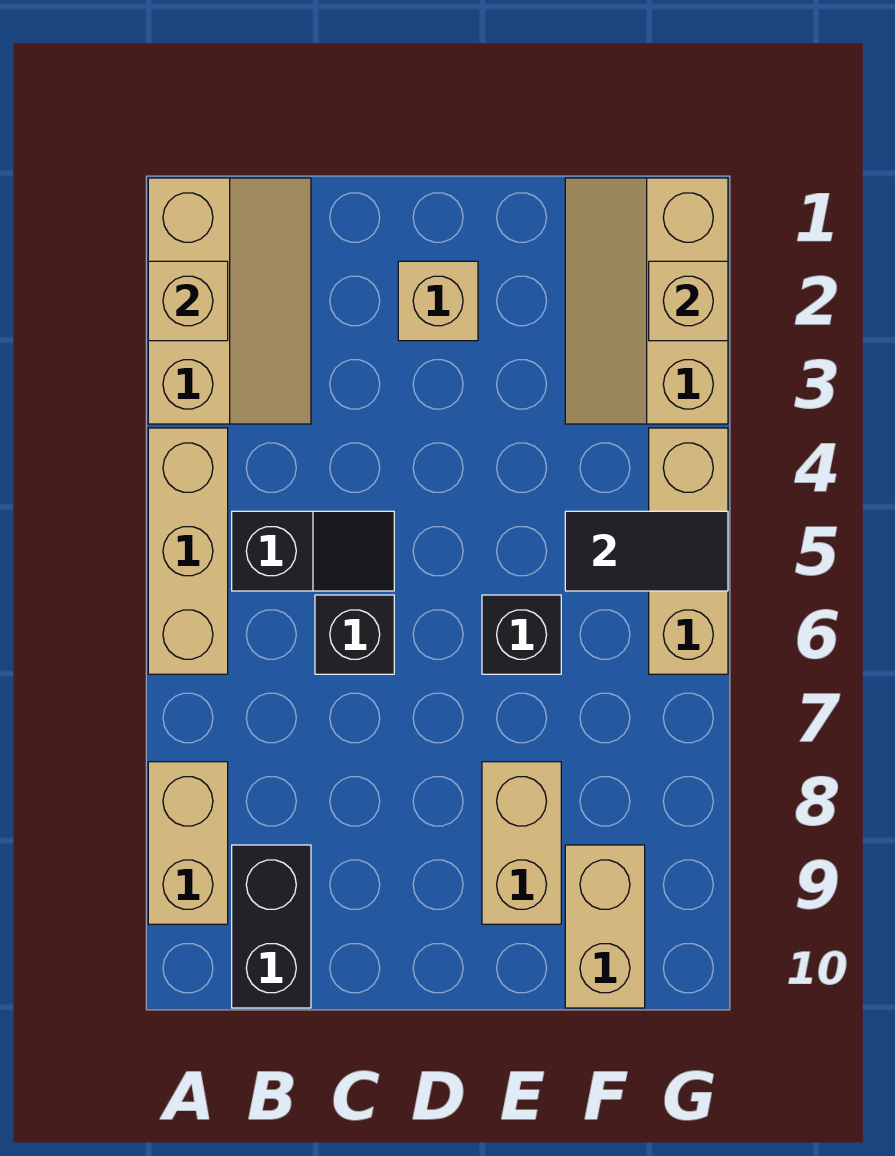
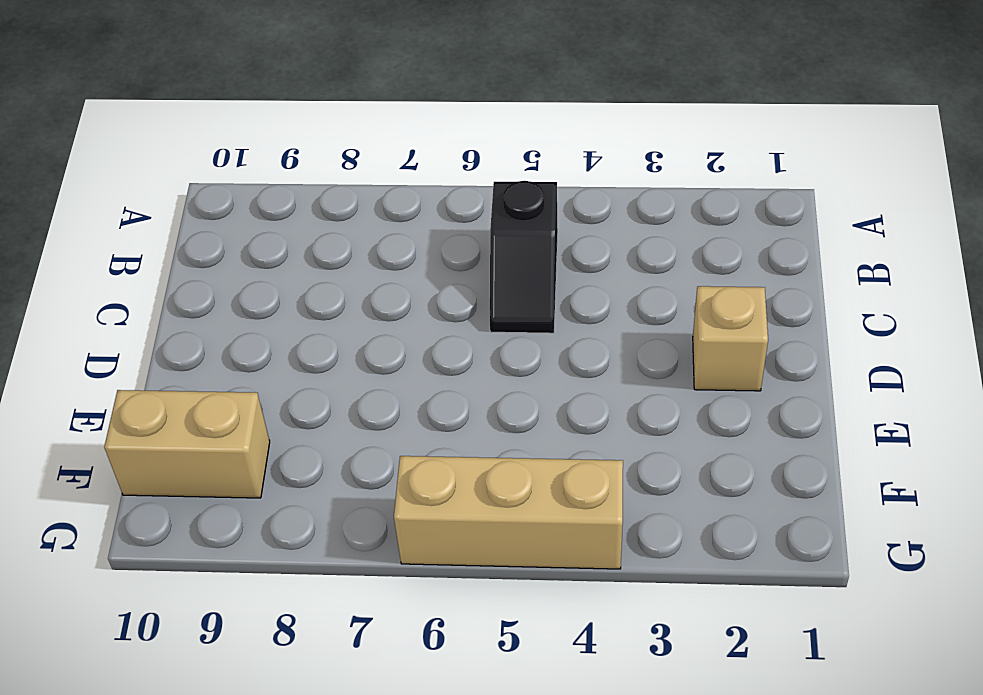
none -> tan 2x3 slope [148,178,311,424]
none -> tan 1x3 brick [148,428,228,674]
none -> tan 1x2 brick [148,762,228,924]

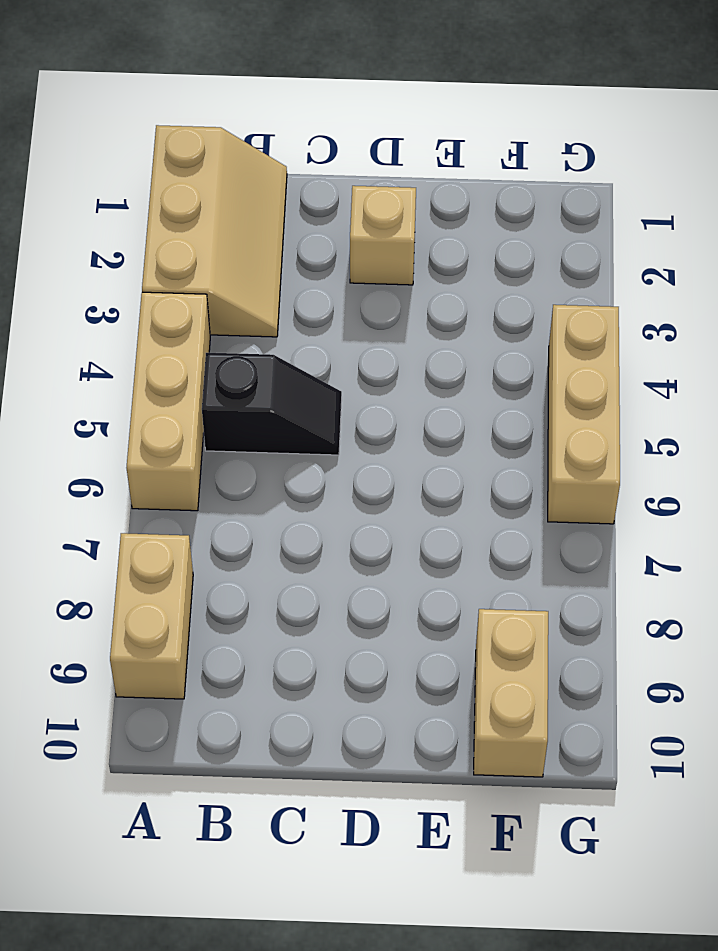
none -> black 1x2 brick [232,845,311,1008]
none -> black 1x1 brick [315,595,394,674]
none -> black 1x1 brick [482,595,561,674]

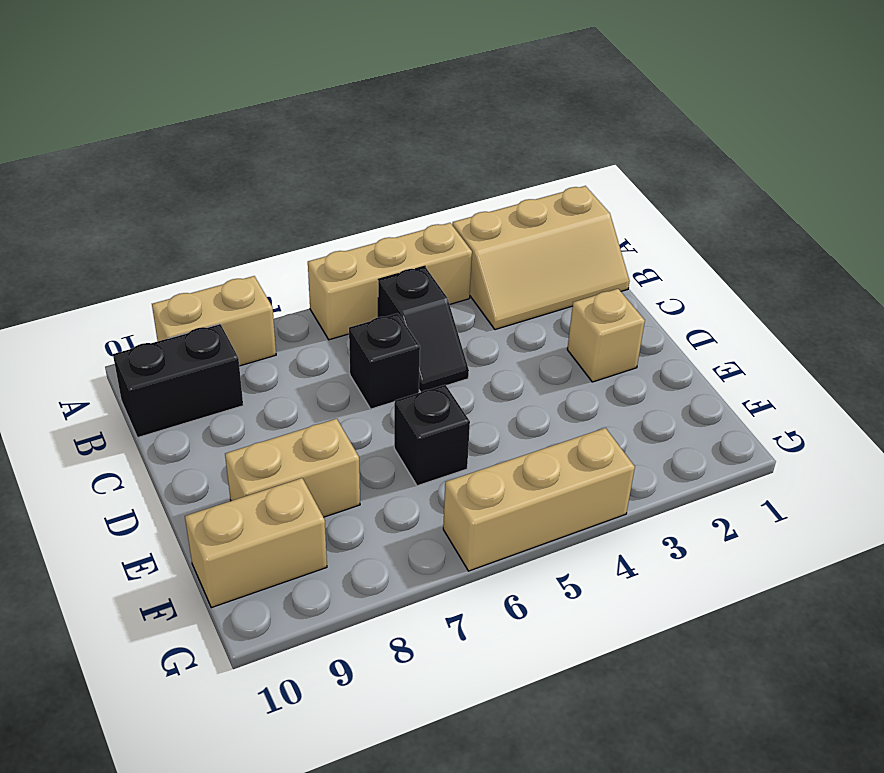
none -> tan 2x3 slope [565,178,728,424]
none -> tan 1x1 brick [148,261,228,341]
none -> black 1x2 tile [565,511,728,591]

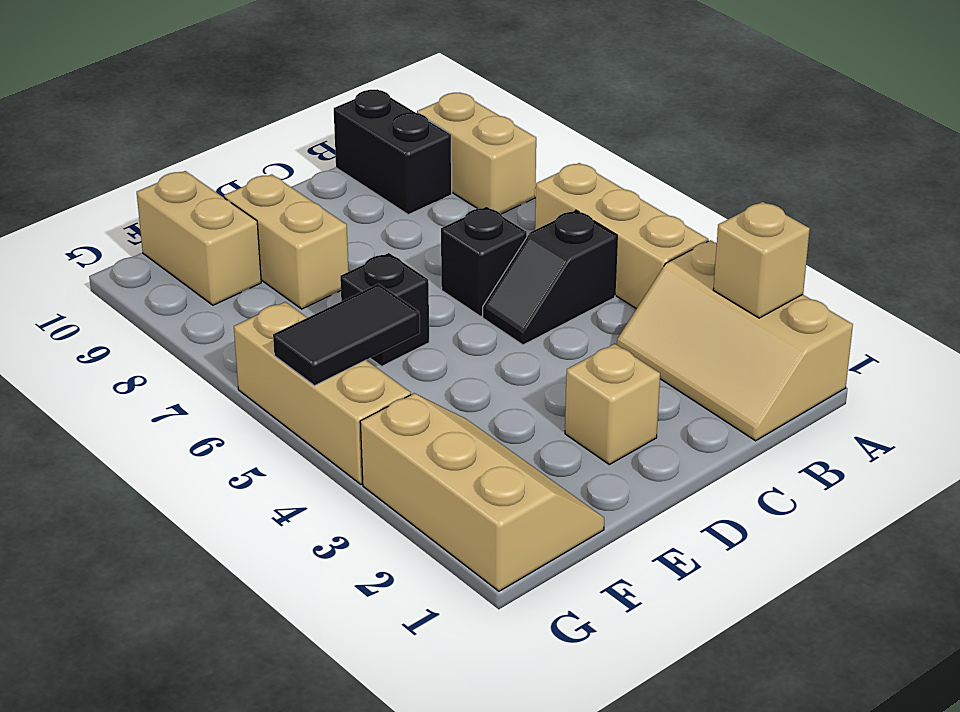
none -> tan 1x1 brick [649,261,728,341]

